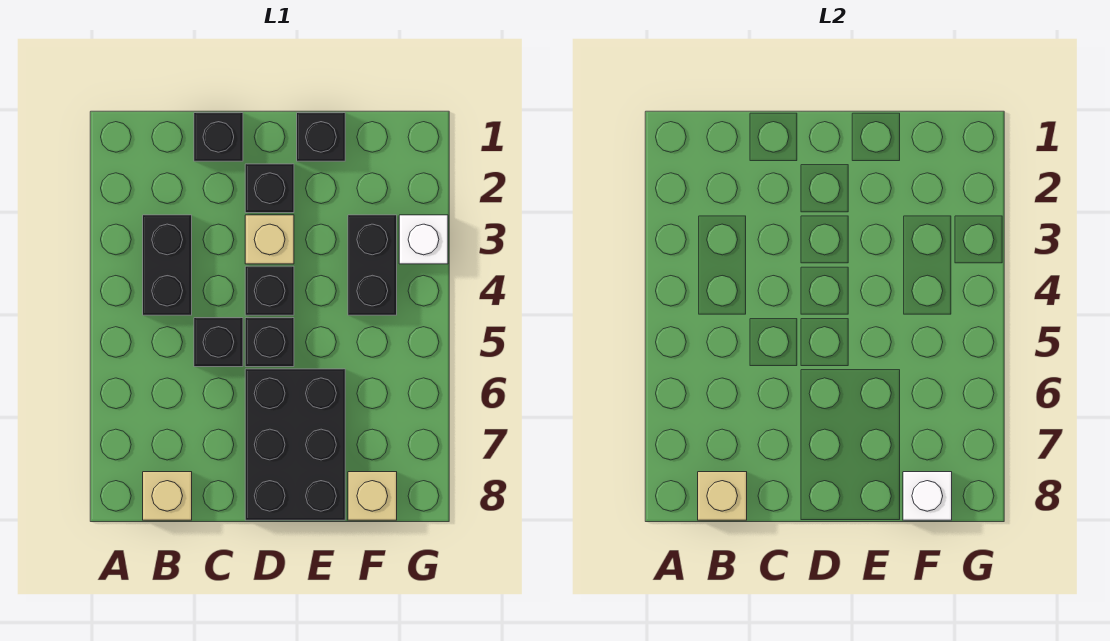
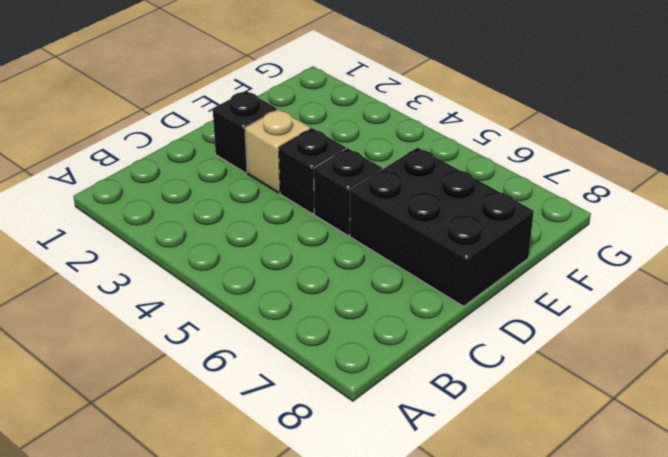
none -> black 1x2 brick [143,215,192,315]
none -> tan 1x1 brick [143,472,192,520]
none -> black 1x1 brick [194,113,243,161]

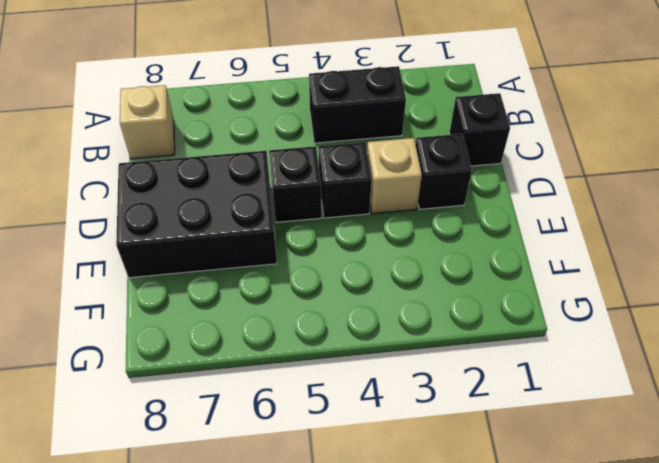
none -> black 1x1 brick [194,318,243,367]
none -> black 1x1 brick [297,113,345,161]
none -> black 1x2 brick [348,215,397,315]

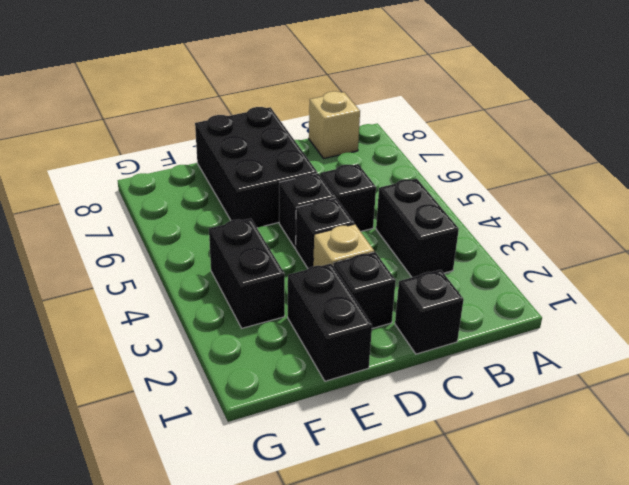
black 1x2 brick [288,264,372,381] -> black 1x1 brick [297,113,345,161]
none -> tan 1x1 brick [348,472,397,520]
none -> white 1x1 brick [399,215,448,264]
none -> tan 1x1 brick [698,472,747,520]

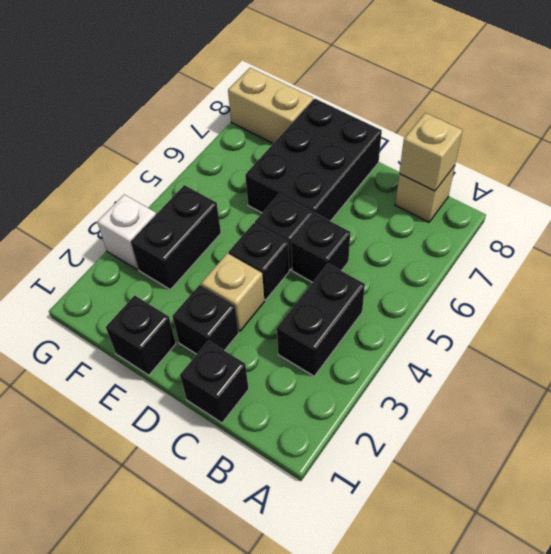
tan 1x2 brick [228,68,313,143] -> tan 1x1 brick [348,472,397,520]
none -> white 1x1 brick [903,472,952,520]

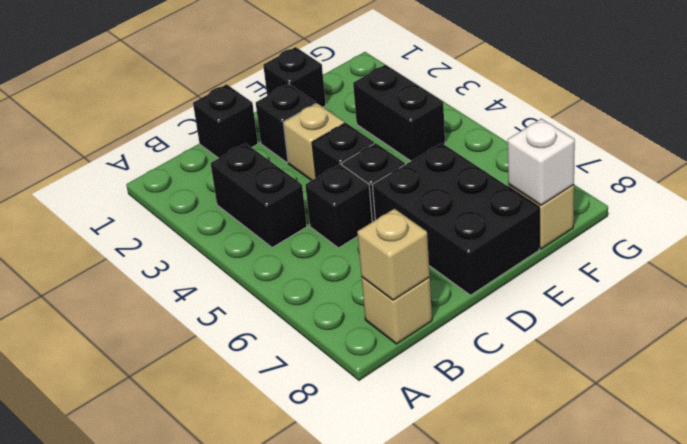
none -> white 1x1 brick [399,215,448,264]

